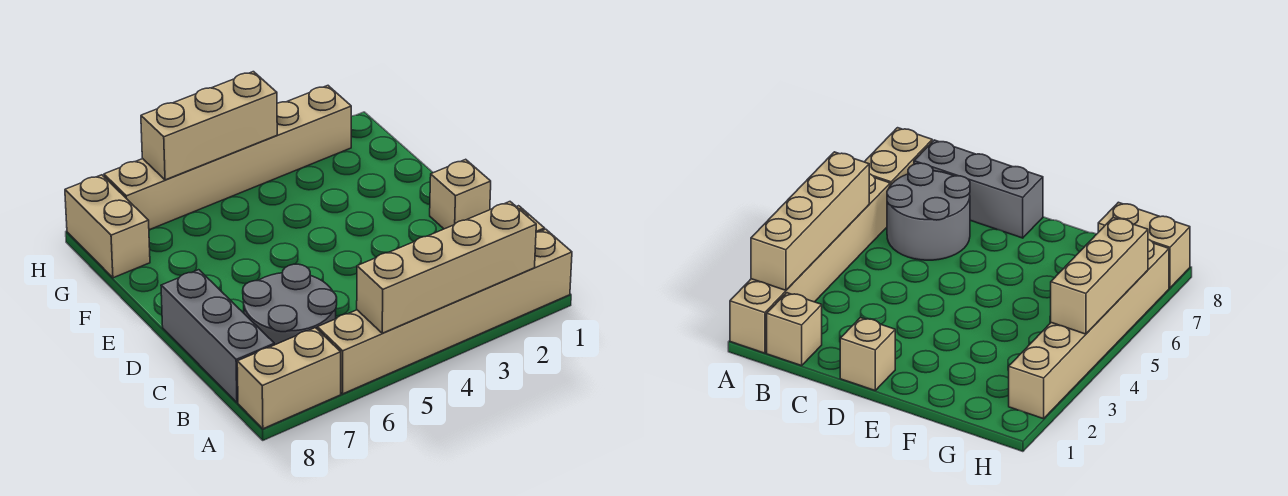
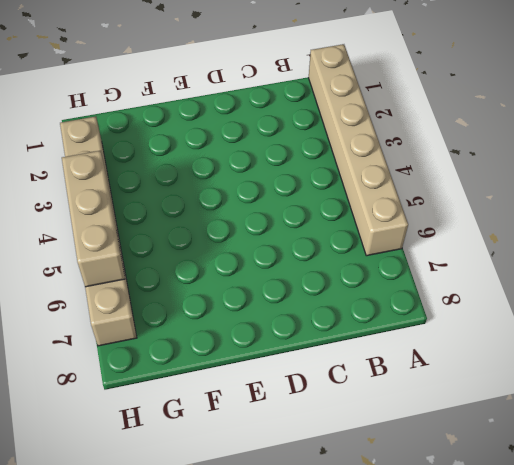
none -> tan 1x2 brick [237,328,341,429]
none -> tan 1x1 brick [767,293,822,366]

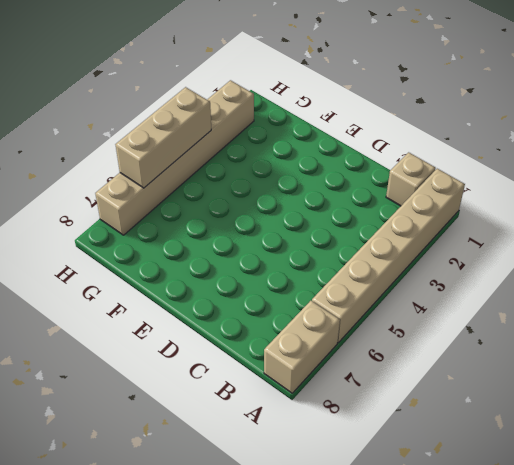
none -> grey 2x2 round brick [243,264,337,345]
none -> grey 1x3 brick [161,270,274,403]

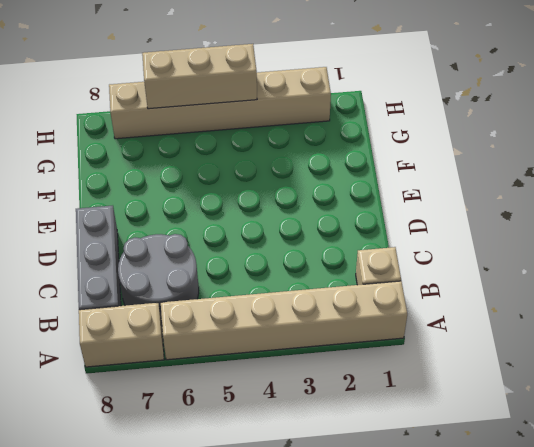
none -> tan 1x1 brick [430,159,491,229]
none -> tan 1x2 brick [65,175,150,278]

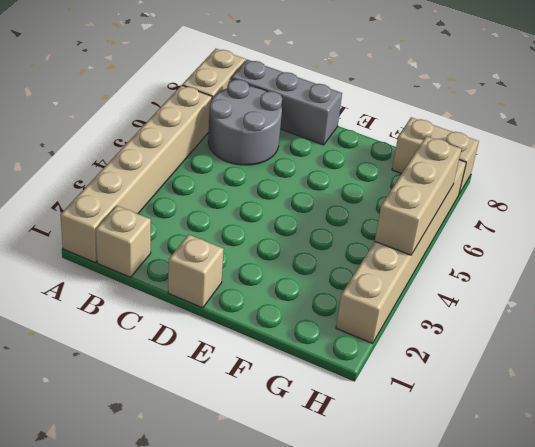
none -> tan 1x4 brick [357,202,536,333]

